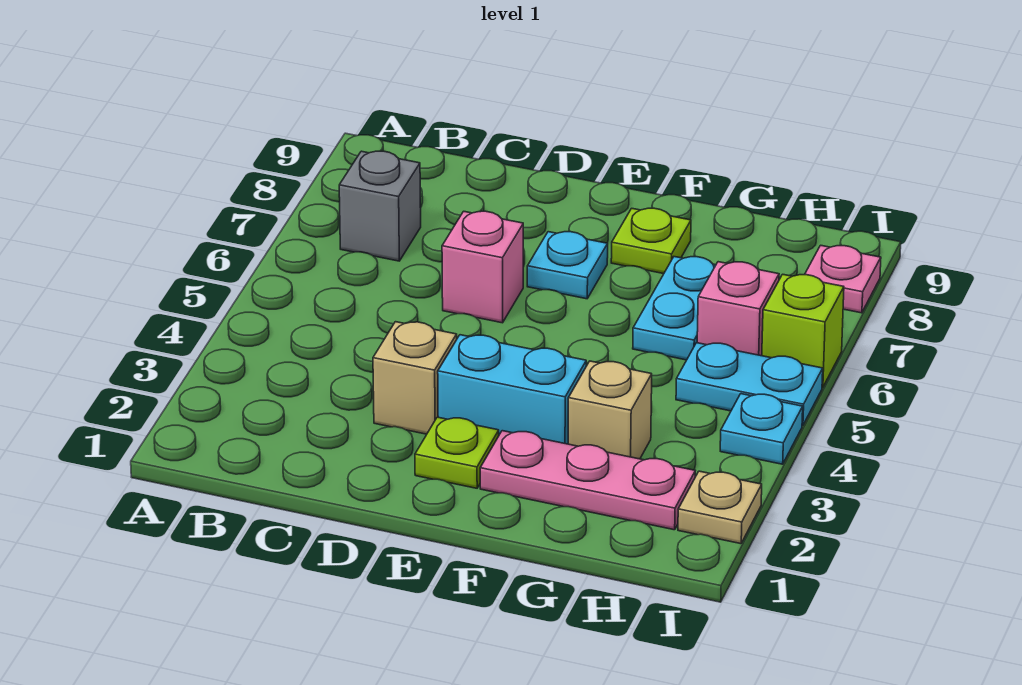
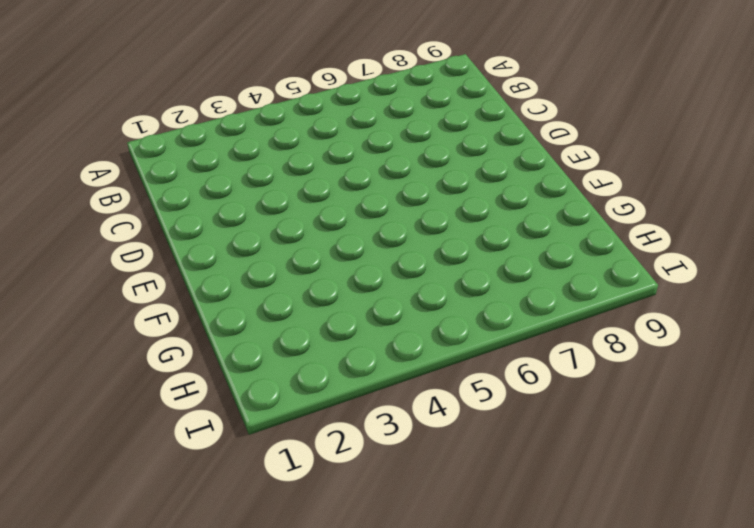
none -> grey 1x1 brick [339,151,421,261]
none -> tan 1x1 brick [373,322,457,434]
none -> pink 1x1 brick [442,211,523,323]

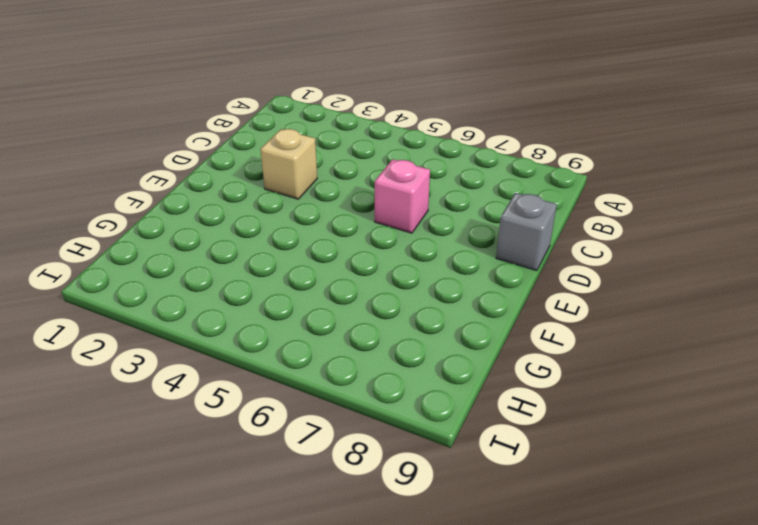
grey 1x1 brick [496,193,557,271] -> grey 1x1 brick moved to [339,151,421,261]
none -> lime 1x1 plate [415,417,499,488]
none -> cyan 1x2 brick [438,335,586,444]
none -> cyan 1x1 plate [527,232,608,299]

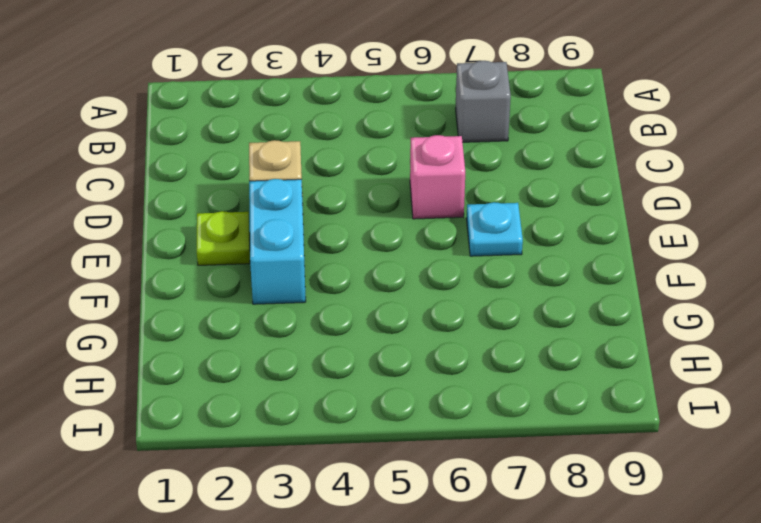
none -> pink 1x3 plate [480,431,695,530]
none -> lime 1x1 plate [611,208,691,274]
none -> tan 1x1 brick [568,361,652,459]

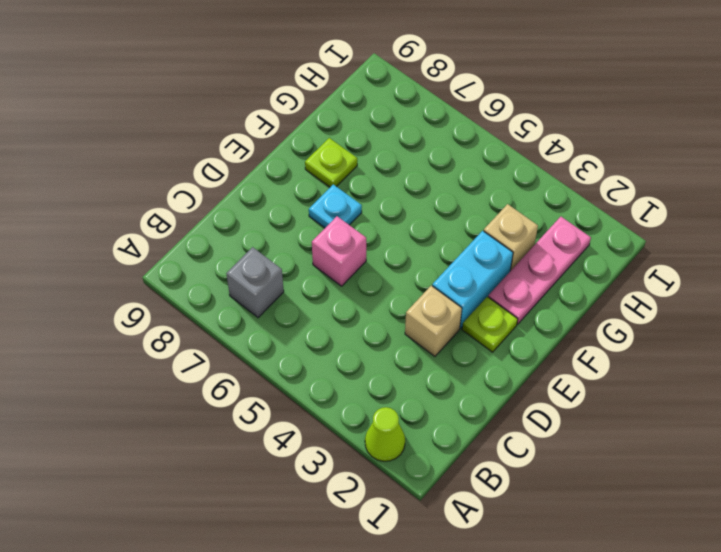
lime 1x1 cone [365,407,405,461] -> none
none -> cyan 1x2 plate [633,257,716,360]
none -> cyan 1x2 plate [676,343,823,426]
none -> pink 1x1 brick [697,262,779,356]

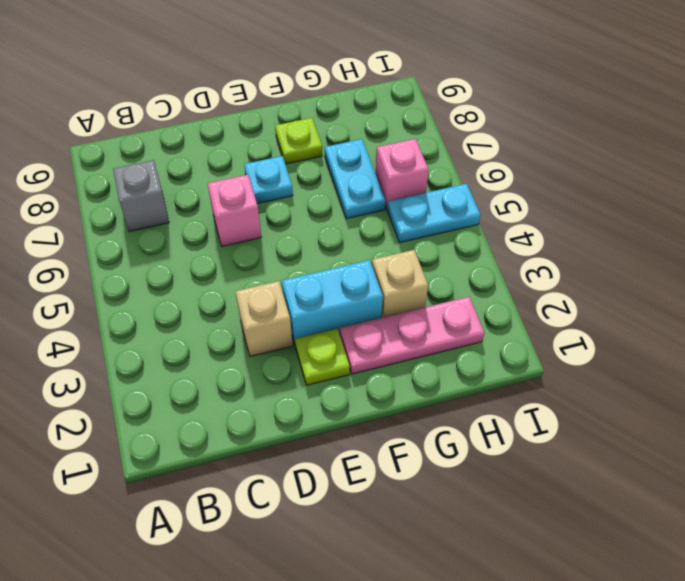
none -> tan 1x1 plate [678,471,762,544]
none -> cyan 1x1 plate [720,394,803,464]
none -> lime 1x1 brick [762,274,844,387]

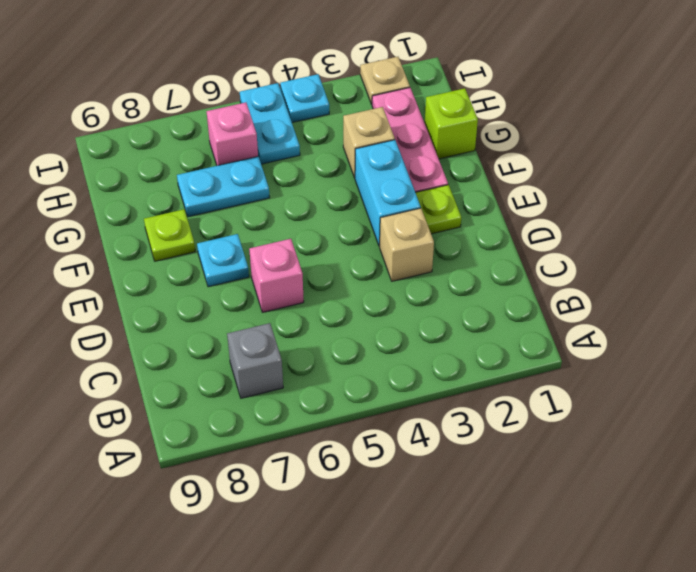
lime 1x1 brick [425,88,478,159] -> lime 1x1 brick moved to [762,274,844,387]
none -> pink 1x1 plate [805,245,881,313]

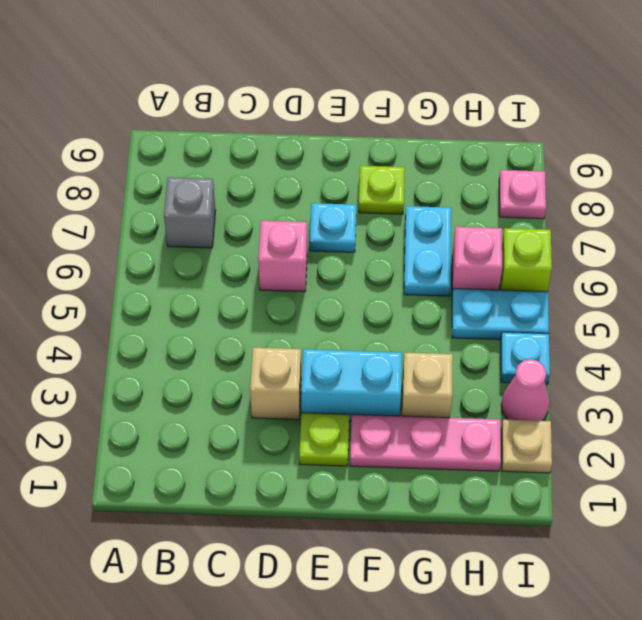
pink 1x1 cone [501,359,550,421] -> none

